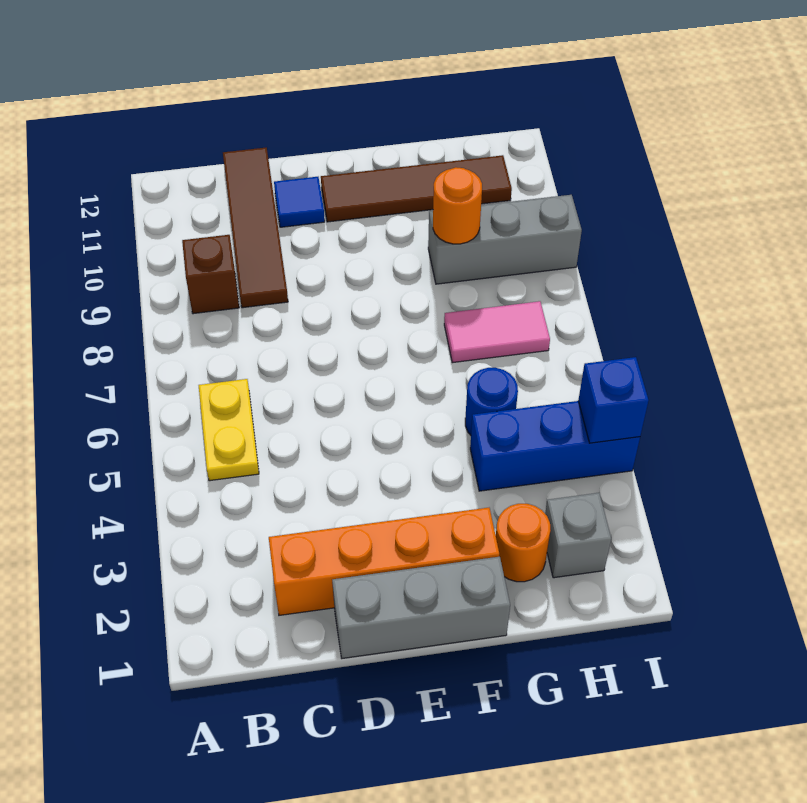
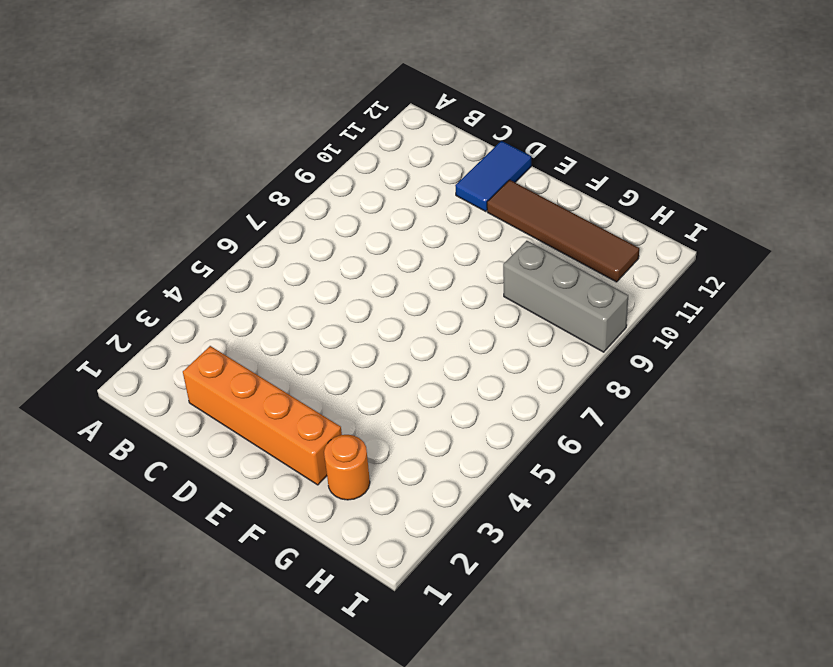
blue 1x2 tile [455,141,531,211] -> blue 1x1 tile [274,177,325,227]
none -> yellow 1x2 plate [199,379,259,481]
none -> brown 1x1 brick [182,235,239,314]
none -> brown 1x4 tile [223,148,288,308]

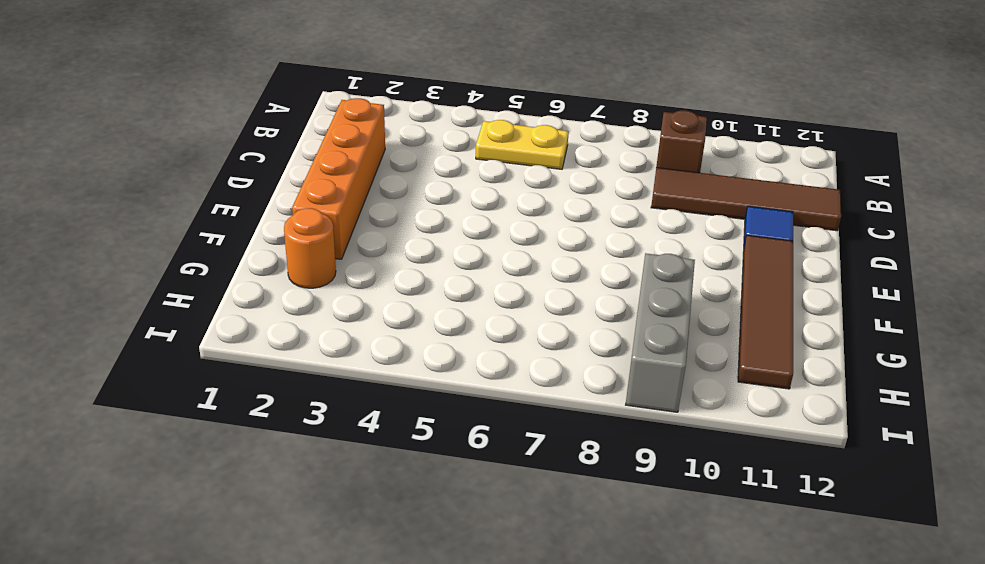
none -> grey 1x3 brick [332,557,510,658]
none -> blue 1x3 brick [470,401,640,491]
none -> blue 1x1 round brick [465,368,518,435]

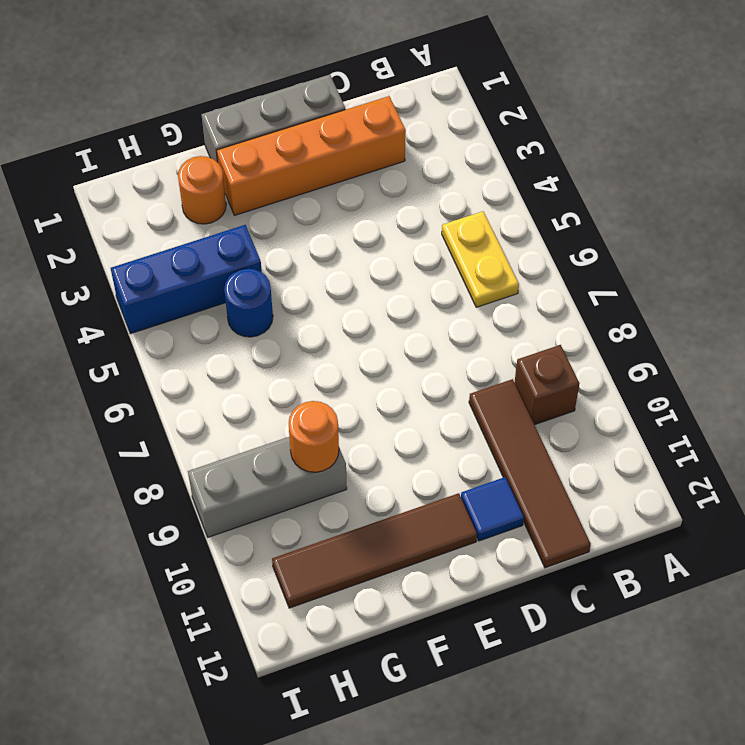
none -> pink 1x2 tile [444,301,550,363]
none -> grey 1x1 brick [545,493,611,578]
none -> blue 1x1 brick [578,357,649,443]

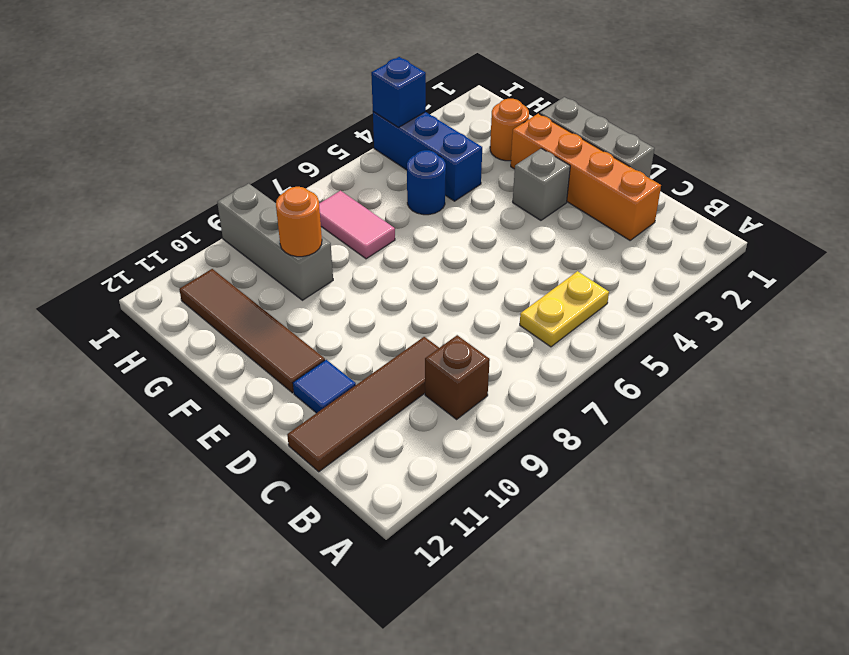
grey 1x1 brick [513,148,570,220] -> grey 1x1 brick moved to [545,493,611,578]

